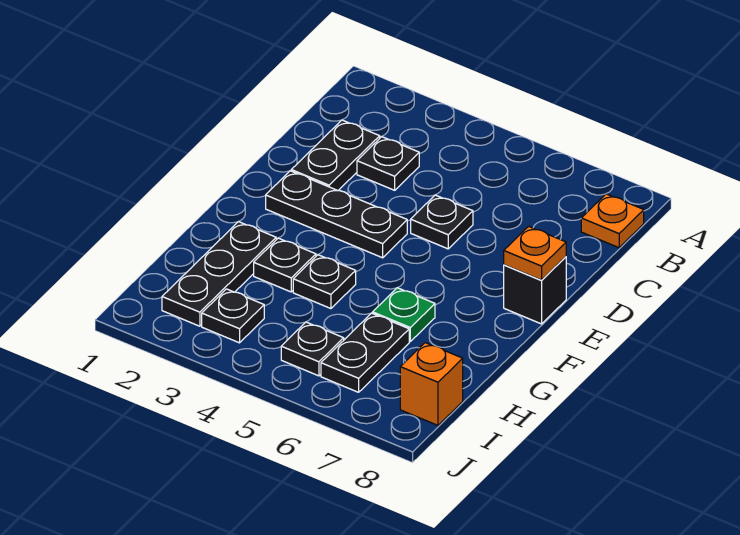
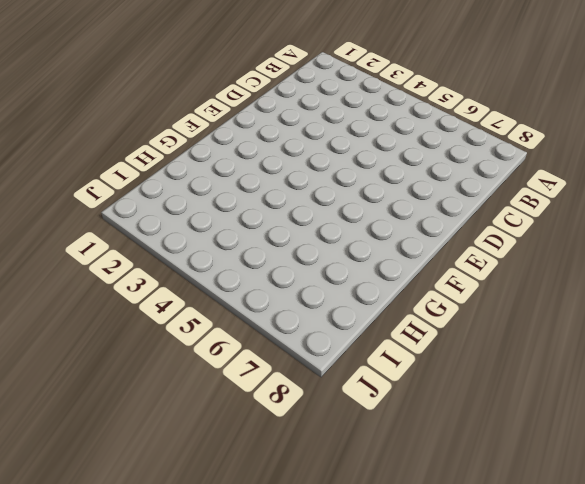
none -> orange 1x1 plate [581,194,644,248]
none -> black 1x2 plate [291,120,380,191]
none -> black 1x1 plate [357,137,419,190]

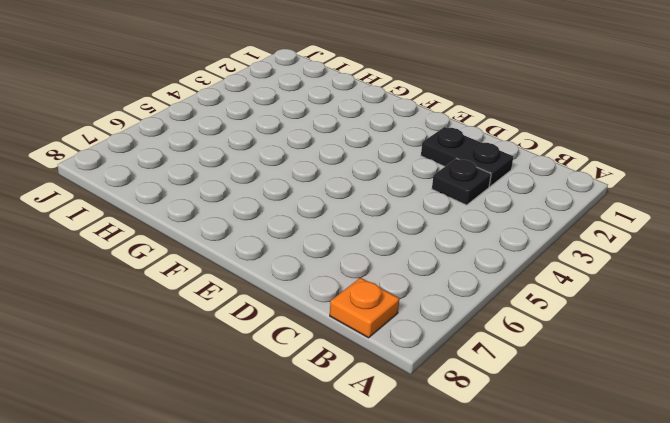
none -> black 1x1 plate [411,195,473,249]
none -> black 1x3 plate [266,171,407,258]
none -> black 1x1 brick [504,257,566,324]

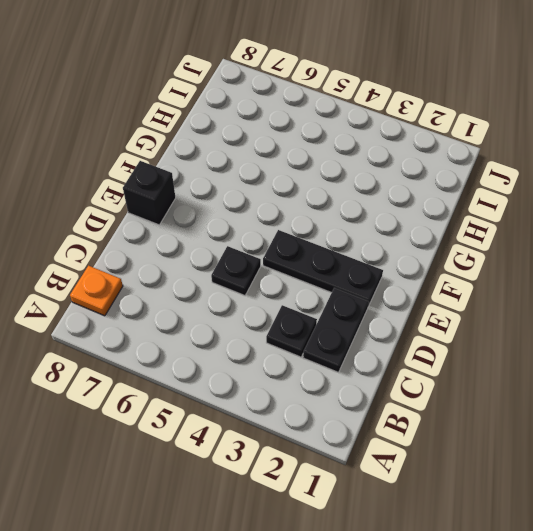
none -> black 1x3 plate [162,222,276,326]
none -> black 1x1 plate [254,238,316,292]
none -> black 1x1 plate [293,255,356,308]

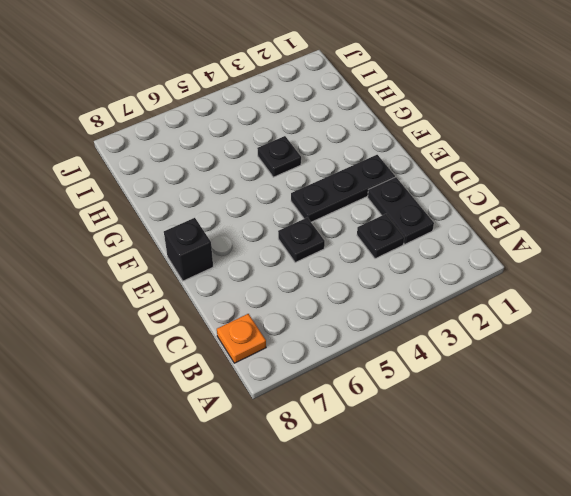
none -> black 1x3 plate [162,222,276,326]
none -> black 1x1 plate [254,238,316,292]
none -> green 1x1 plate [373,288,435,341]

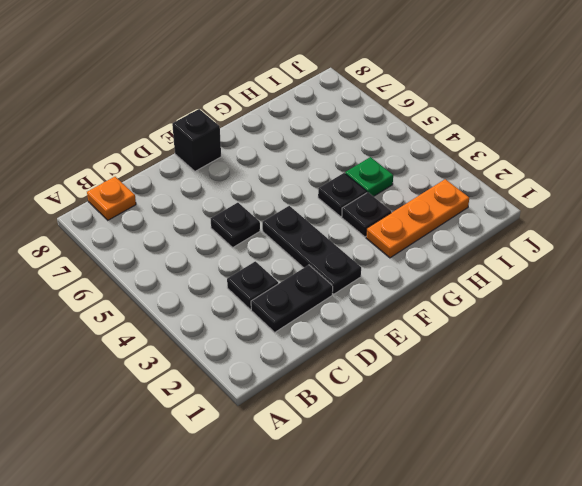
orange 1x3 plate [366,179,469,258] -> black 1x3 plate [162,222,276,326]
green 1x1 plate [345,157,393,197] -> green 1x1 plate moved to [373,288,435,341]
none -> black 1x2 plate [321,313,409,392]
none -> black 1x1 plate [202,289,264,343]
none -> black 1x1 plate [281,322,344,376]

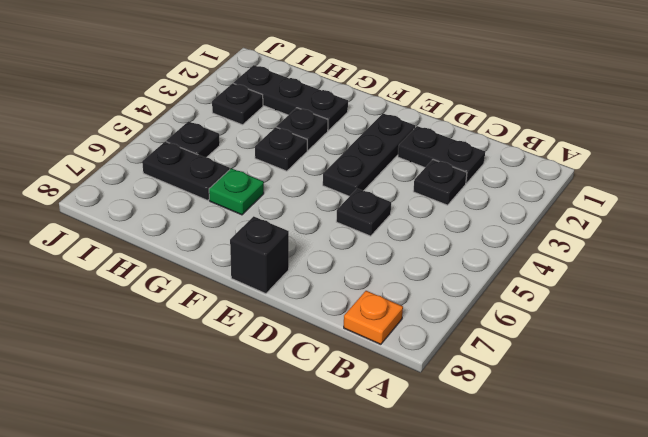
none -> orange 1x1 brick [400,343,463,425]
none -> orange 1x1 plate [504,226,566,280]

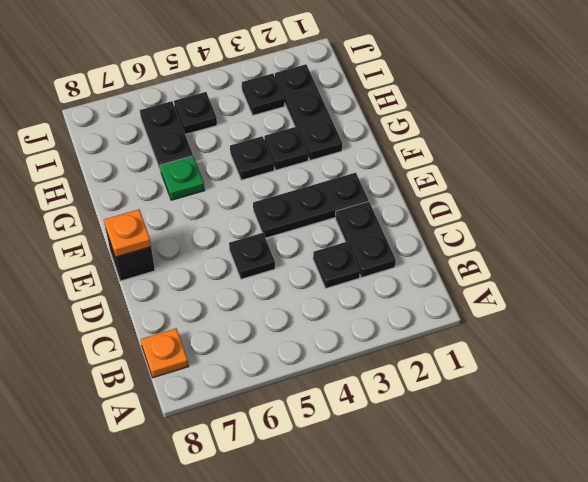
none -> orange 1x1 brick [400,343,463,425]

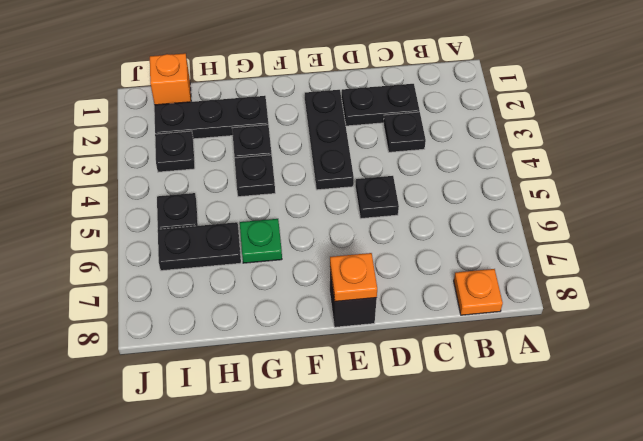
orange 1x1 brick [150,53,191,105] -> orange 1x1 brick moved to [400,343,463,425]

